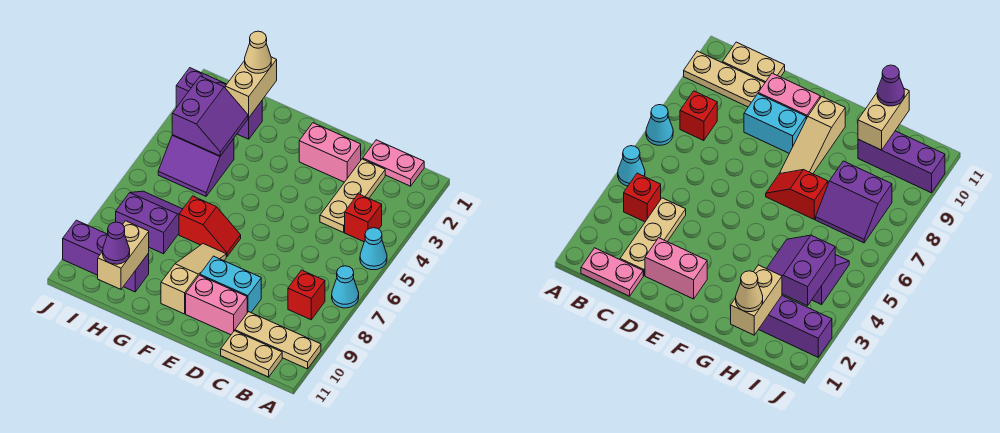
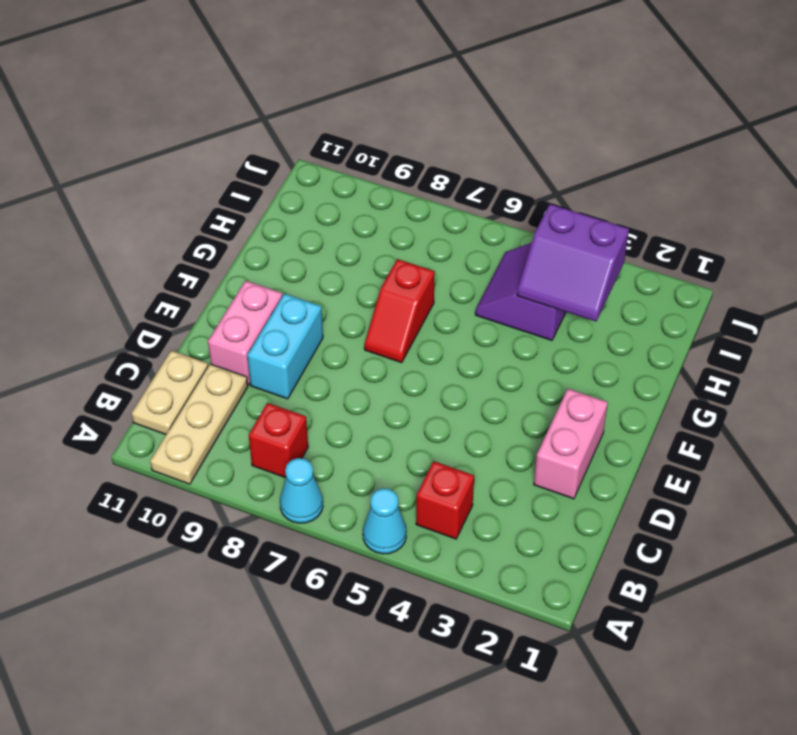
none -> pink 1x2 plate [363,140,424,186]
none -> tan 1x3 plate [320,159,385,232]
none -> tan 1x3 slope [161,244,226,314]

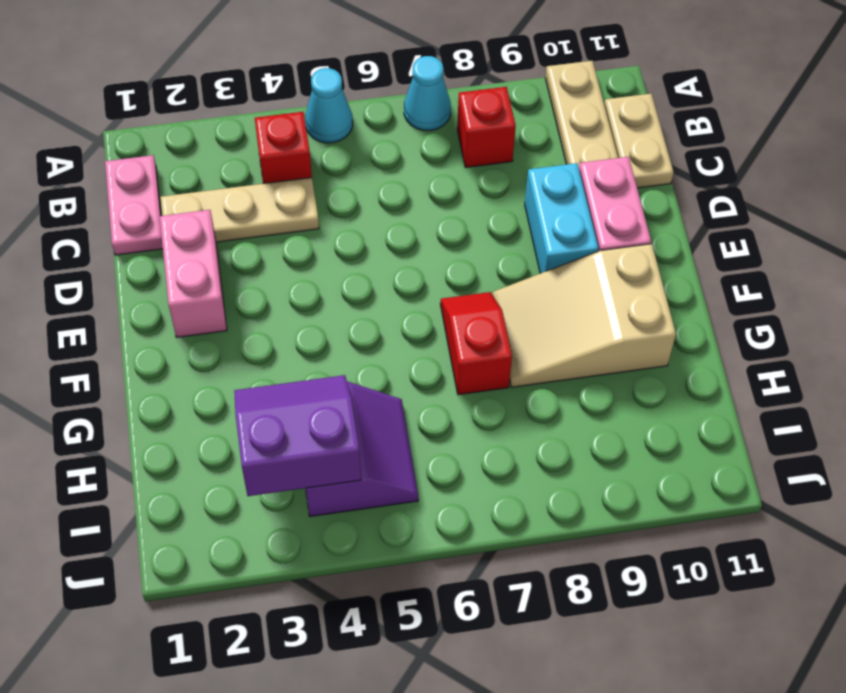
tan 2x3 slope [493,244,676,387] -> tan 1x3 slope [161,244,226,314]
none -> purple 1x3 brick [176,68,262,139]
none -> purple 2x2 slope [116,191,182,254]
none -> purple 1x3 brick [63,220,149,292]

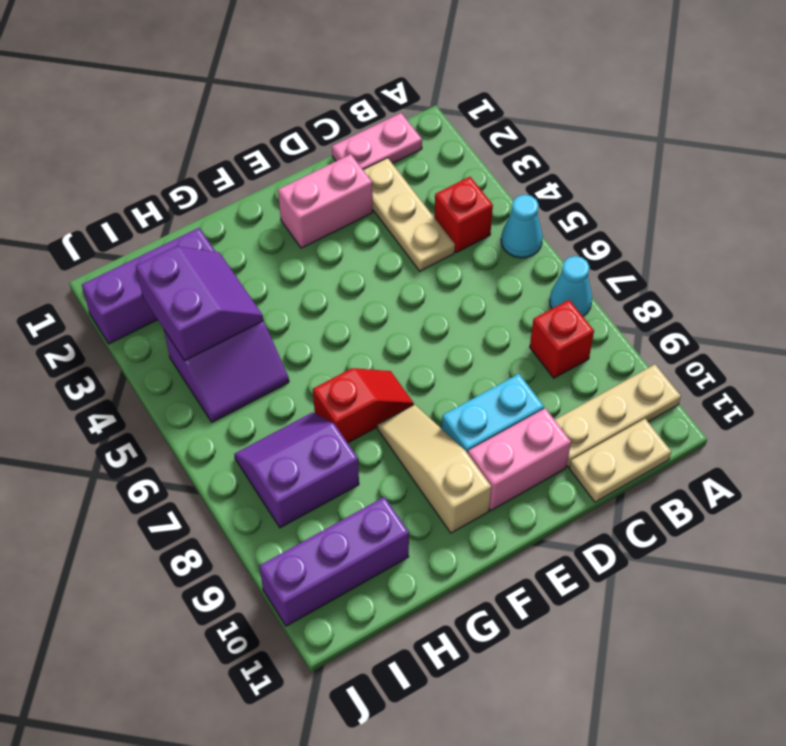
none -> tan 1x2 brick [225,57,277,118]
none -> tan 1x2 brick [98,221,149,289]
none -> tan 1x1 cone [245,31,271,73]

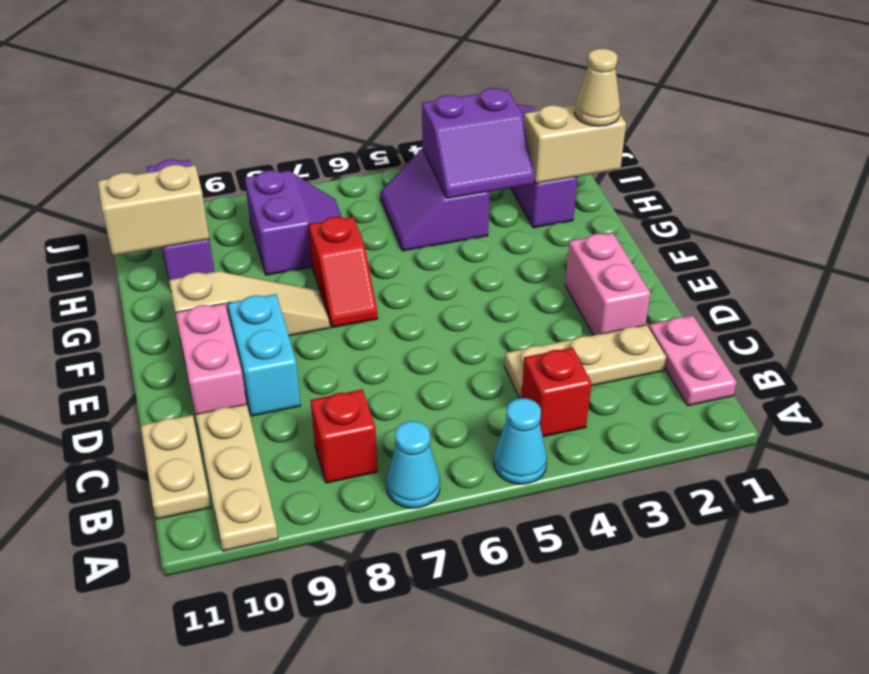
none -> purple 1x1 cone [103,222,130,264]

